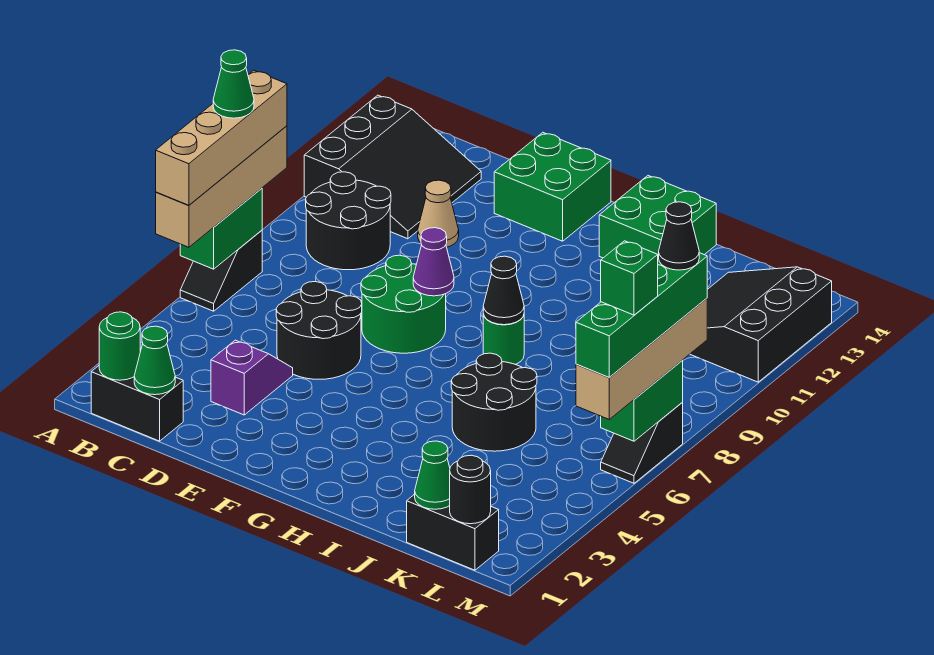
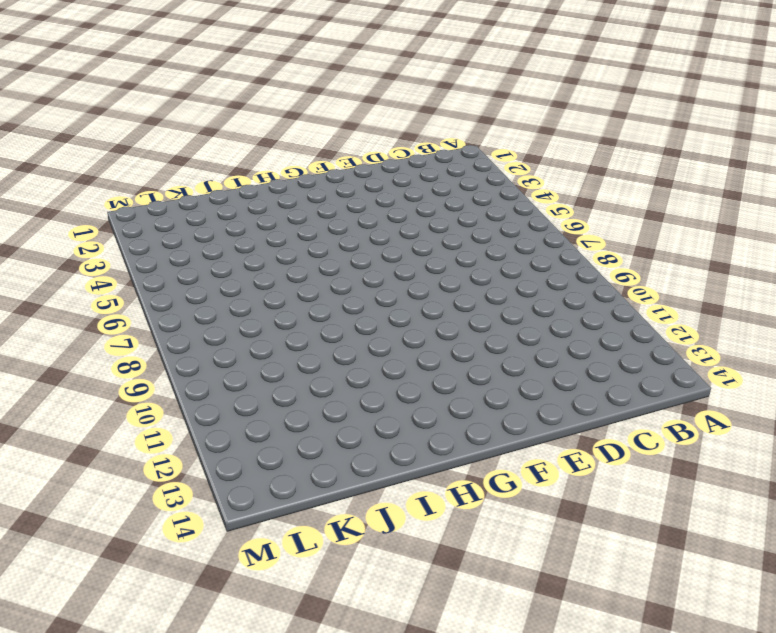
none -> black 1x2 slope [180,230,262,311]
none -> black 3x3 slope [304,95,481,239]
none -> black 1x2 brick [91,366,183,441]
none -> black 2x2 round brick [306,172,391,270]

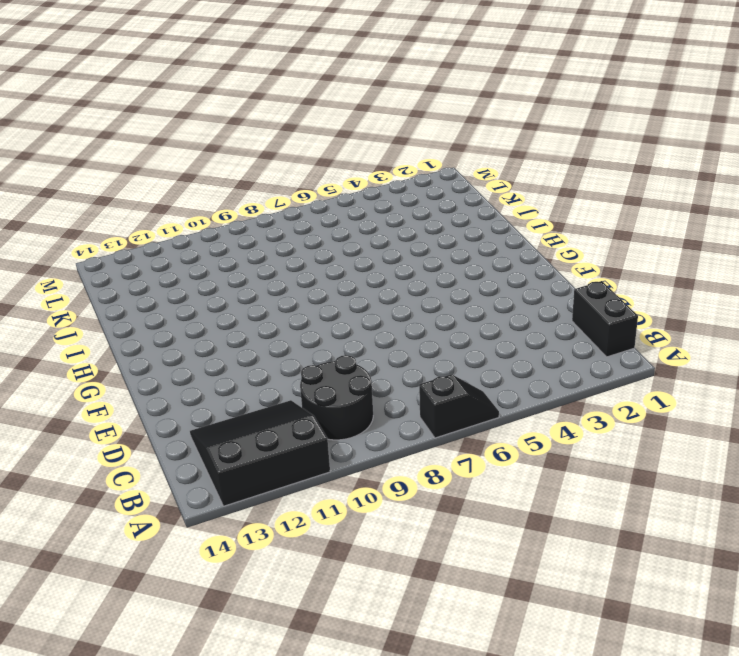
none -> purple 1x2 slope [211,340,293,415]
none -> black 2x2 round brick [276,282,362,379]
none -> tan 1x1 cone [418,180,459,247]
none -> green 2x2 round brick [361,255,446,353]

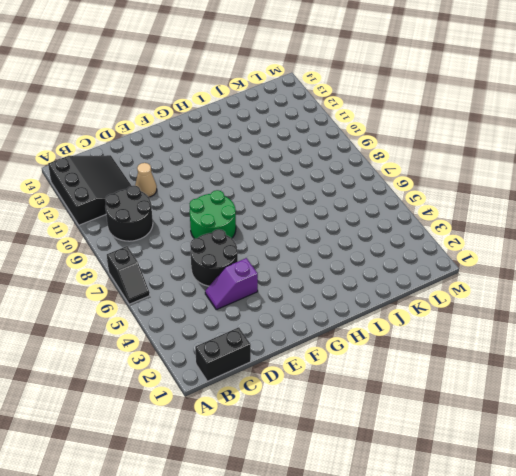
purple 1x2 slope [205,258,258,310] -> purple 1x2 slope turned to [211,340,293,415]
none -> green 2x2 brick [494,132,611,241]
none -> green 1x1 round brick [483,314,524,364]
none -> green 2x2 brick [599,176,716,258]
none -> black 2x2 round brick [451,353,537,451]

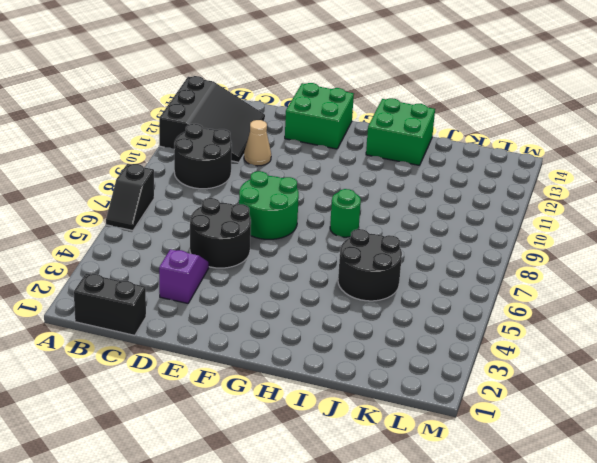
none -> black 1x2 brick [407,494,499,570]
none -> black 3x3 slope [690,267,832,382]
none -> black 1x2 slope [601,403,683,483]
none -> green 1x2 brick [180,188,262,269]

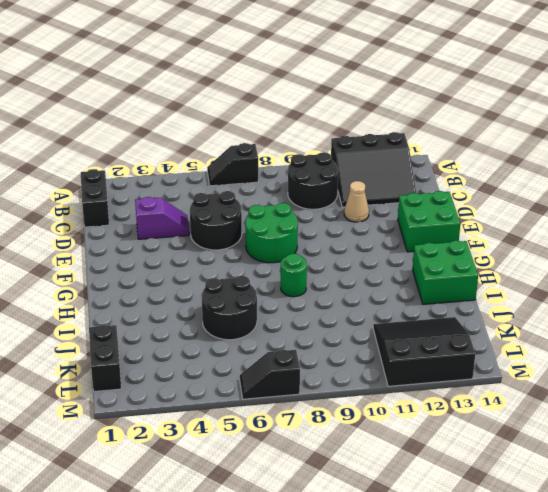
none -> green 1x2 brick [180,188,262,269]
none -> green 1x1 round brick [99,312,140,380]
none -> green 1x1 cone [134,326,175,395]
none -> purple 1x1 cone [413,228,454,296]

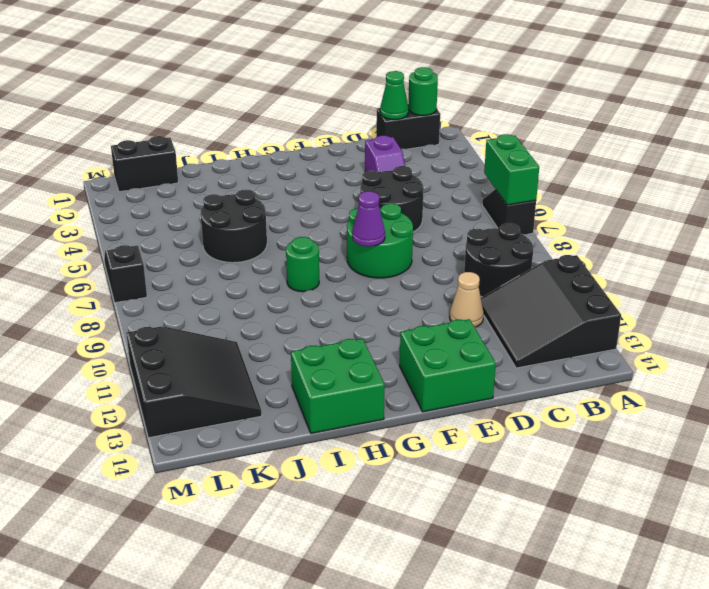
none -> black 1x1 cone [483,256,524,325]
none -> green 1x1 cone [415,441,450,509]
none -> black 1x1 round brick [450,455,491,524]
none -> green 1x2 brick [601,360,683,441]

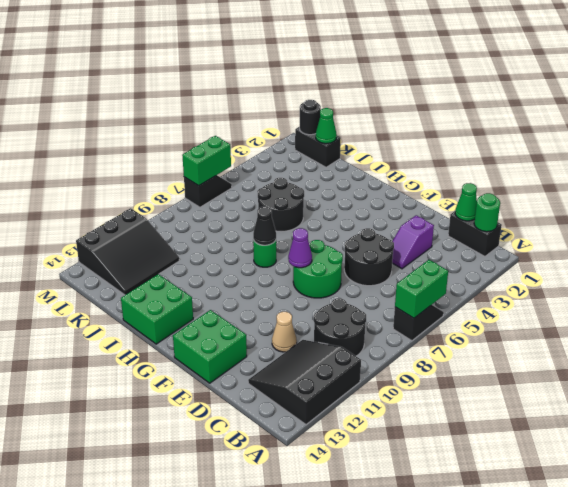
none -> tan 1x4 brick [156,126,287,247]
none -> tan 1x4 brick [576,298,707,419]
none -> tan 1x4 brick [156,70,287,205]
none -> green 1x4 brick [576,253,707,377]

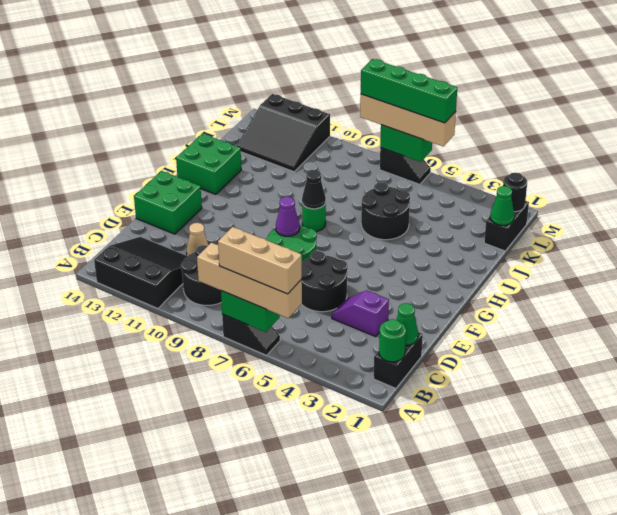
tan 1x3 brick [218,227,302,294] -> tan 1x4 brick [156,70,287,205]
none -> green 1x1 cone [213,50,254,118]
none -> green 1x1 brick [601,241,658,315]
none -> black 1x1 cone [659,202,699,270]

